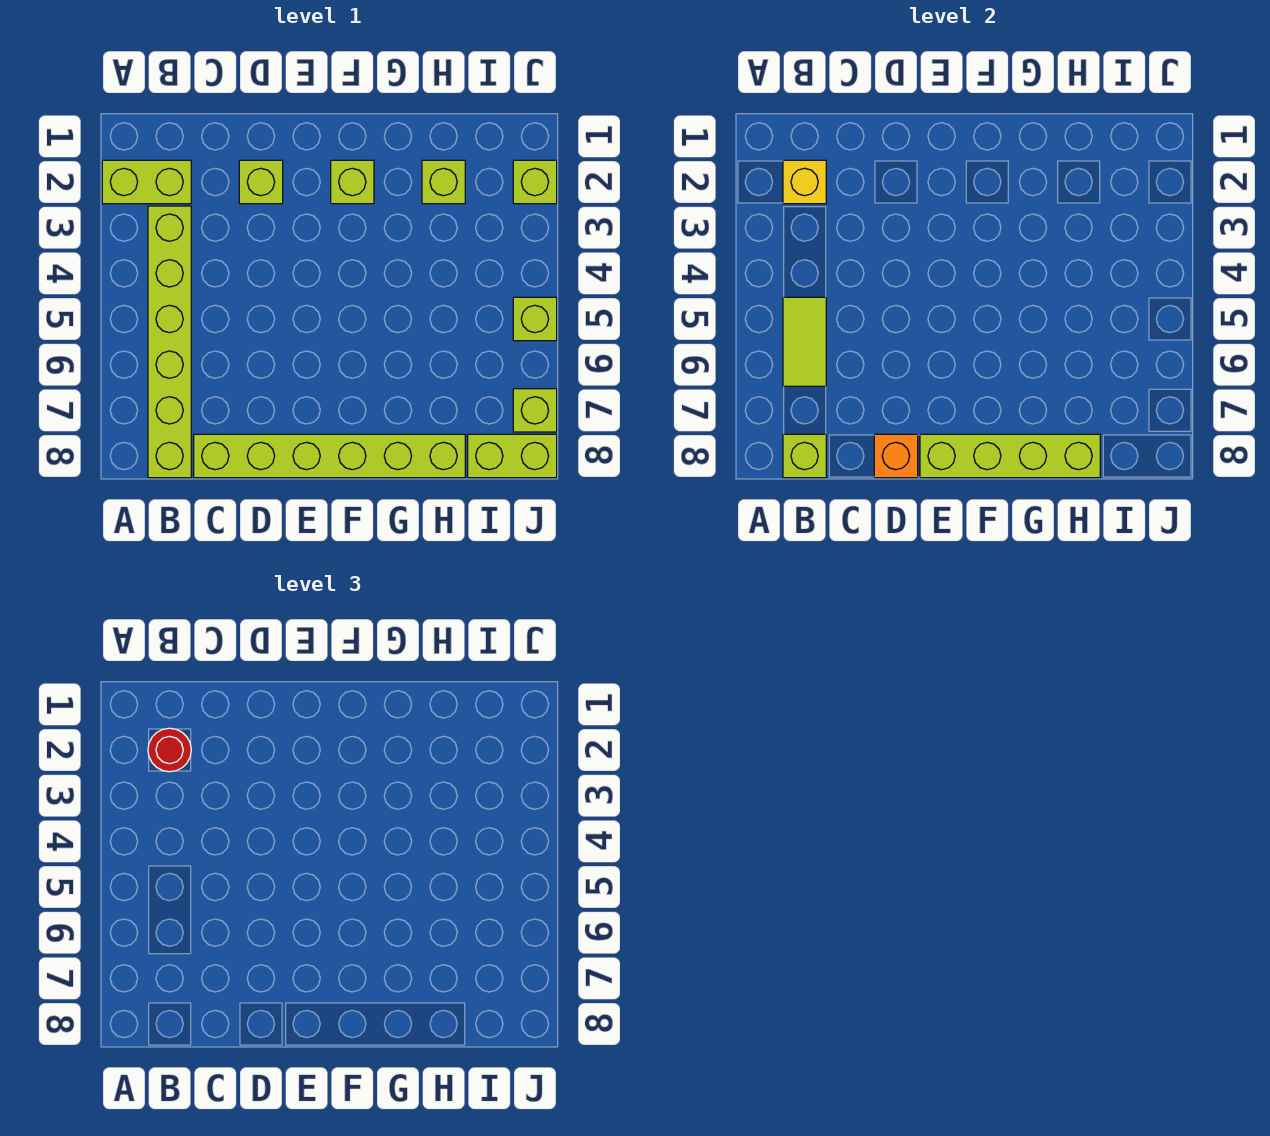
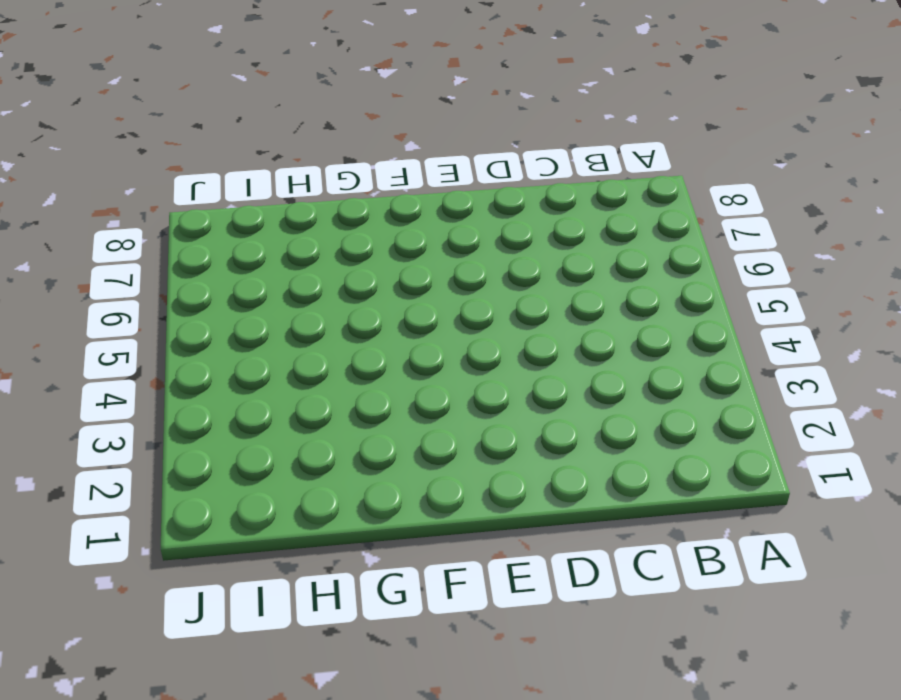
none -> lime 1x2 brick [102,160,191,204]
none -> lime 1x6 brick [148,206,191,478]
none -> lime 1x6 brick [194,434,465,478]

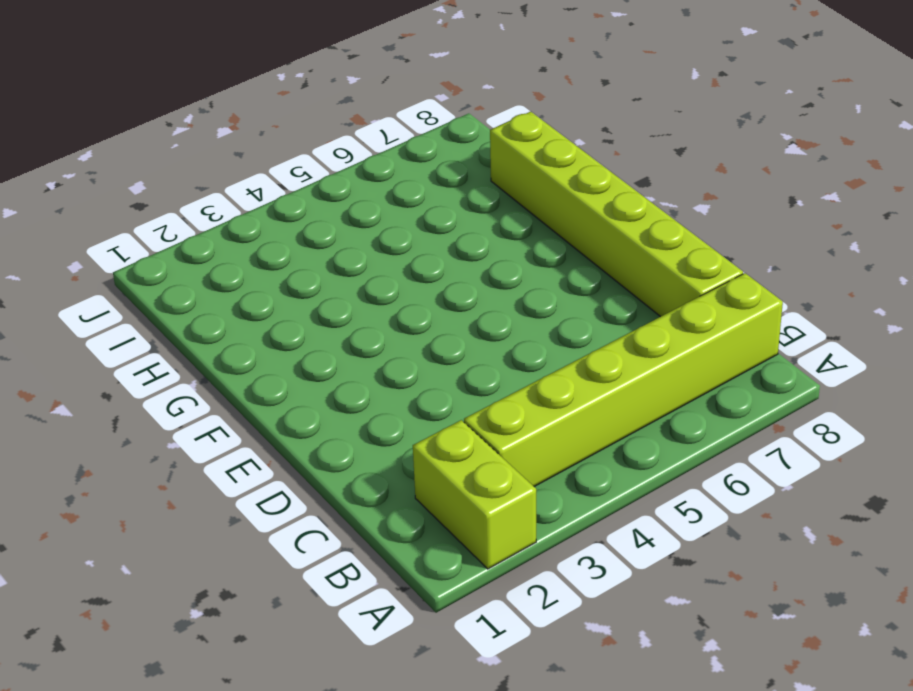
none -> lime 1x1 brick [239,160,283,204]
none -> lime 1x1 brick [331,160,374,204]
none -> lime 1x1 brick [422,160,465,204]

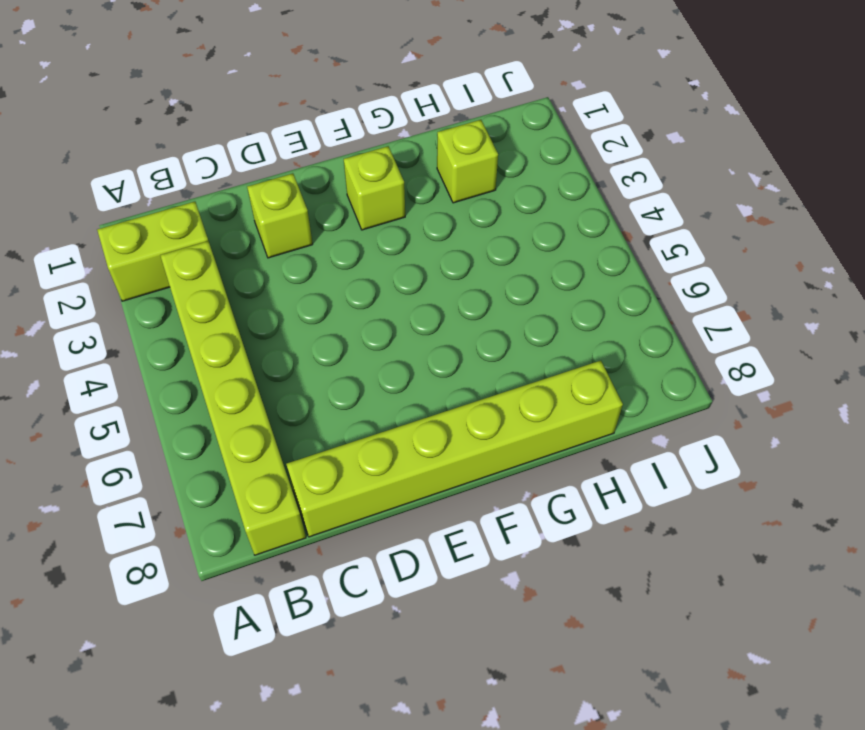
none -> lime 1x2 brick [468,434,557,478]
none -> lime 1x1 brick [513,160,557,204]
none -> lime 1x1 brick [513,297,557,341]

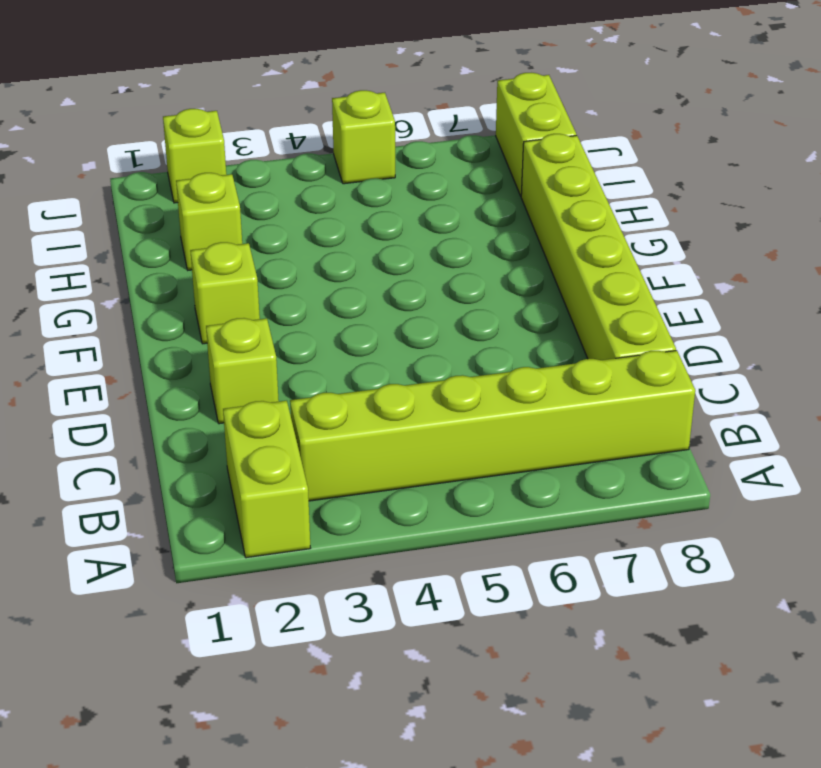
none -> lime 1x1 brick [513,389,557,432]
none -> yellow 1x1 brick [783,160,826,204]
none -> lime 1x2 tile [783,297,826,386]

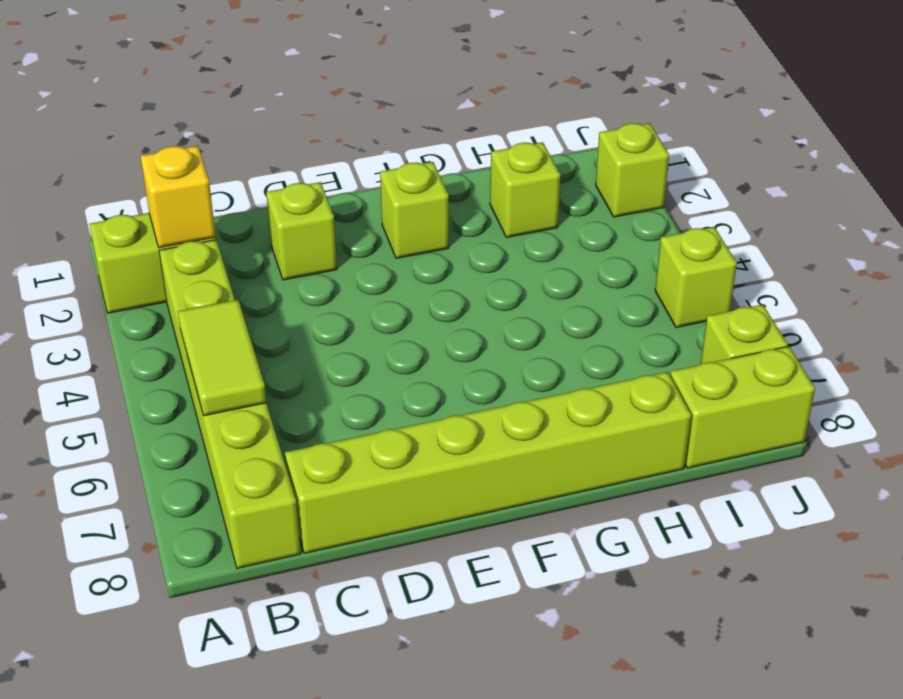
none -> lime 1x1 brick [783,434,826,478]
none -> orange 1x1 brick [874,434,918,478]
none -> lime 1x4 brick [920,434,1100,478]

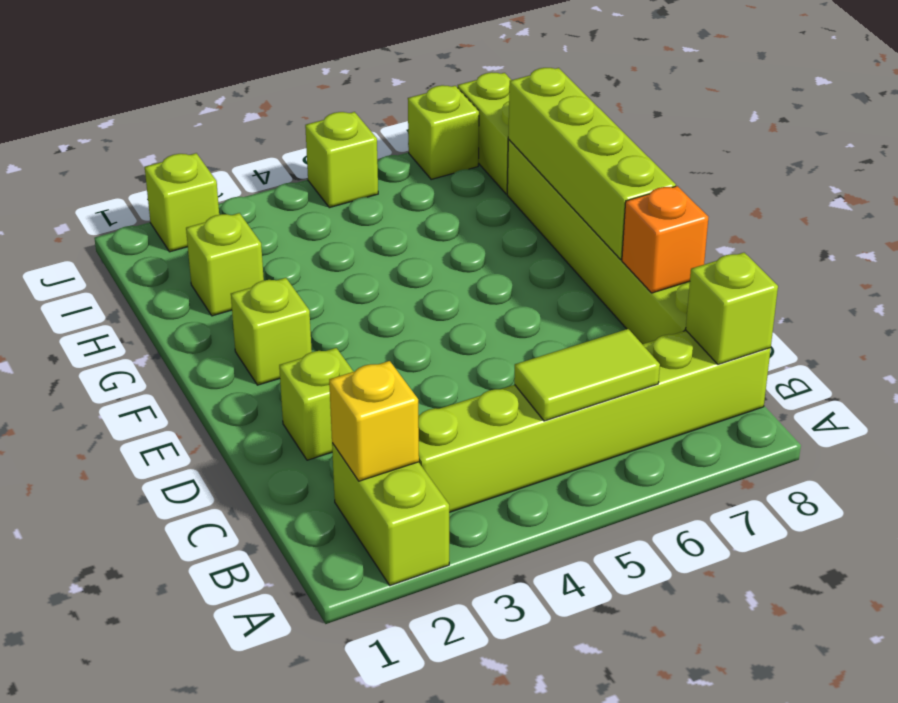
none -> red 1x1 round brick [148,728,191,772]

